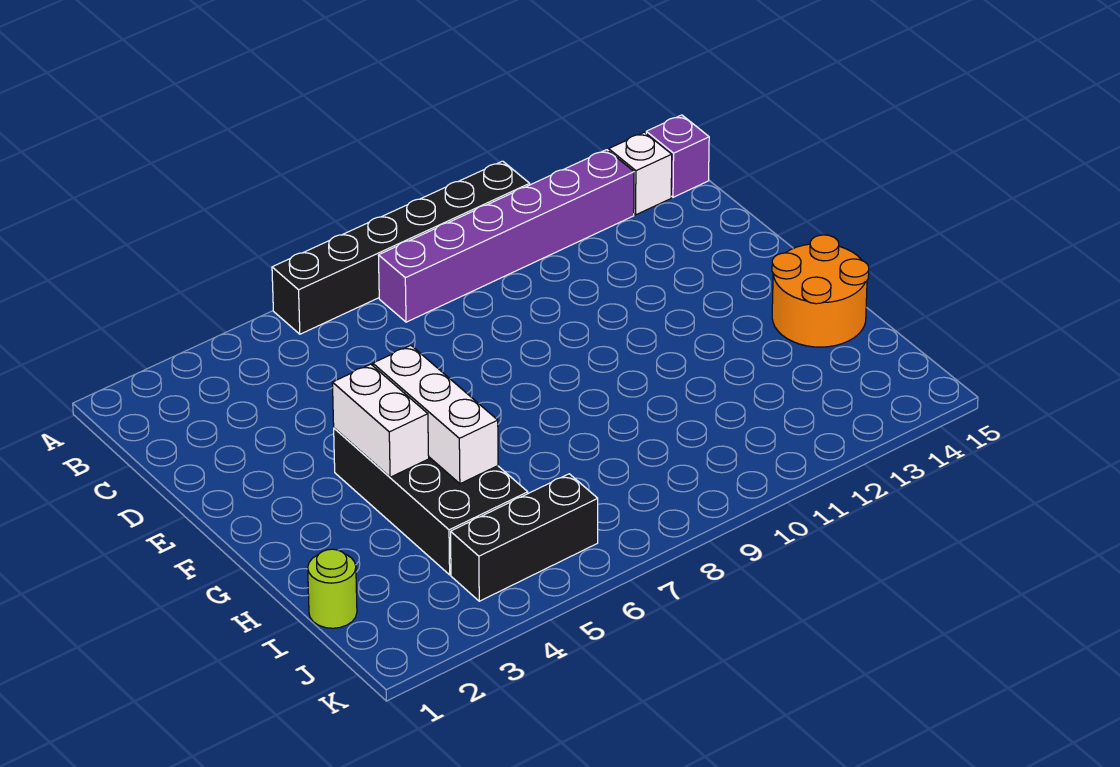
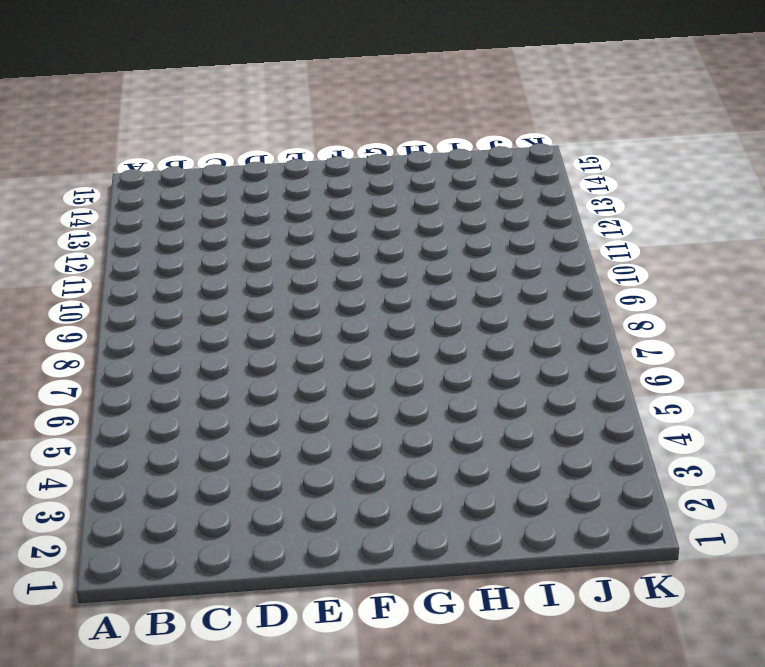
none -> black 1x6 brick [272,161,530,334]
none -> purple 1x6 brick [378,150,634,322]

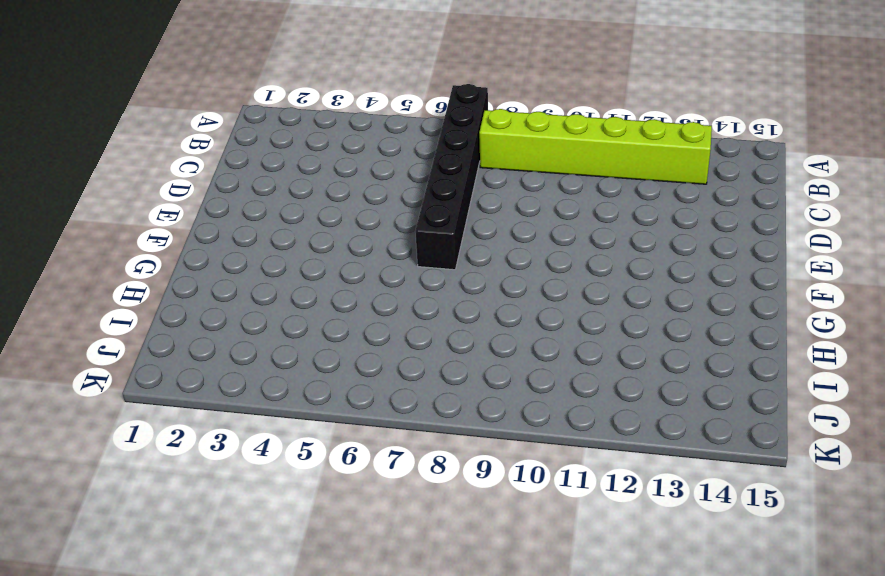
black 1x6 brick [415,84,488,270] -> black 1x6 brick turned to [272,161,530,334]
lime 1x6 brick [479,109,712,184] -> purple 1x6 brick [378,150,634,322]
none -> white 1x1 brick [609,132,672,215]
none -> purple 1x1 brick [646,115,709,197]

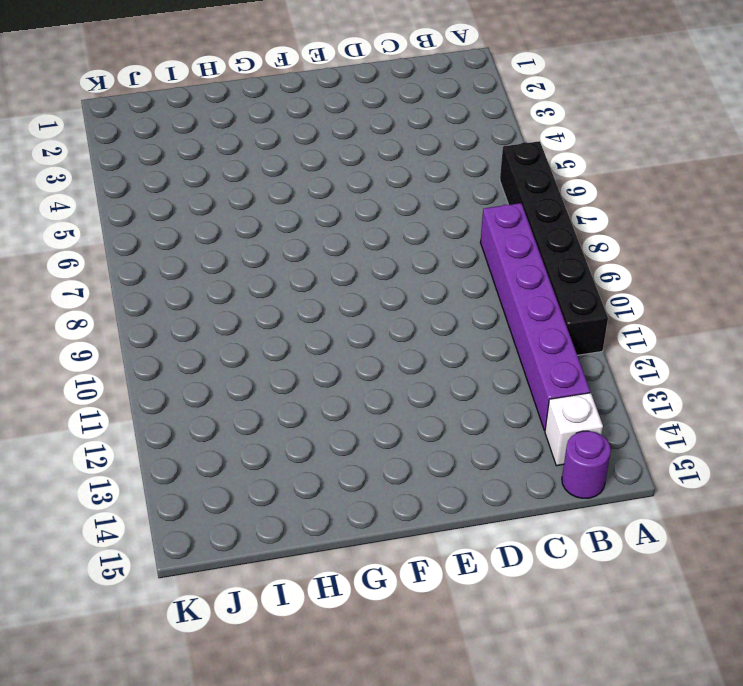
purple 1x1 round brick [562,431,611,498] -> purple 1x1 brick [646,115,709,197]
none -> black 2x4 brick [334,428,528,575]
none -> orange 2x2 round brick [772,235,869,347]

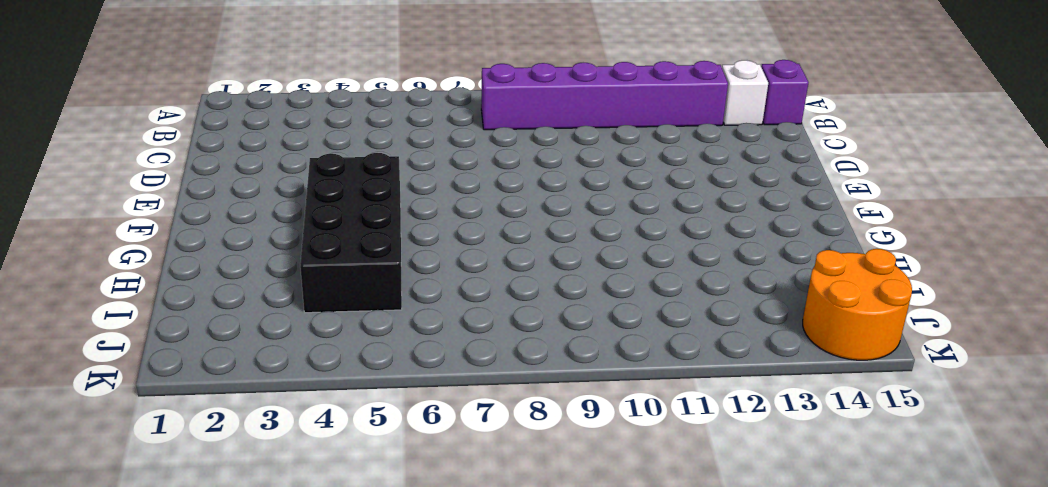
orange 2x2 round brick [803,249,912,360] -> orange 2x2 round brick moved to [772,235,869,347]
none -> black 1x6 brick [272,161,530,334]
none -> lime 1x1 round brick [308,549,357,628]

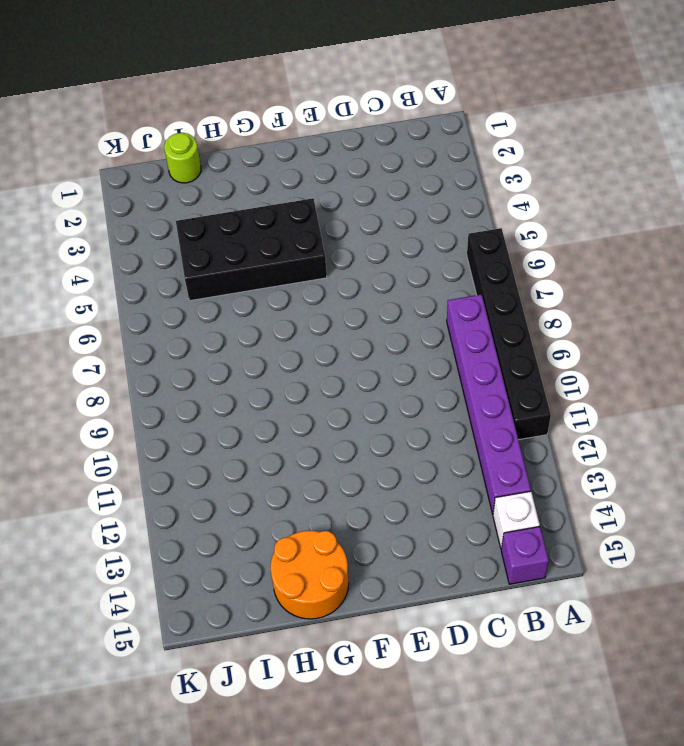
none -> black 1x3 brick [451,474,598,601]
none -> white 1x2 brick [332,364,429,477]

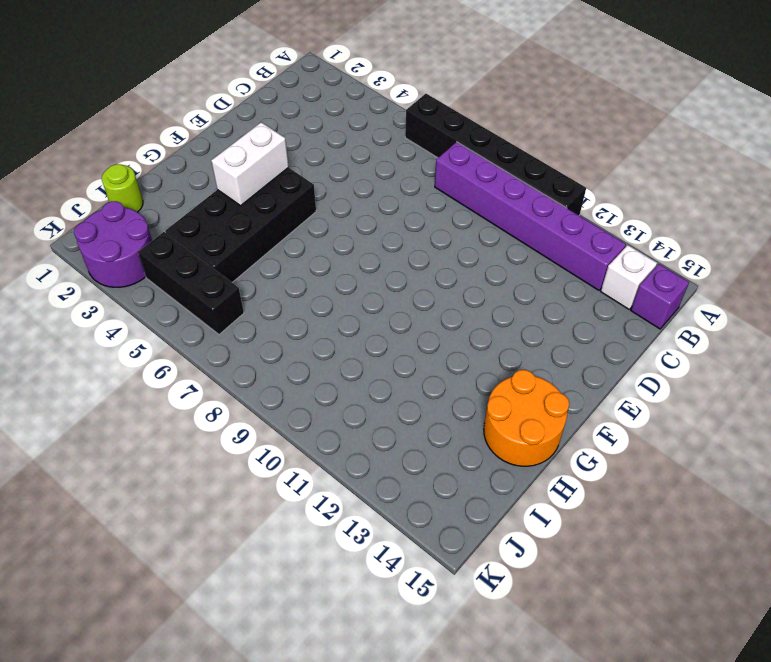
purple 2x2 round brick [74,201,152,287] -> none
none -> white 1x3 brick [373,346,498,484]

